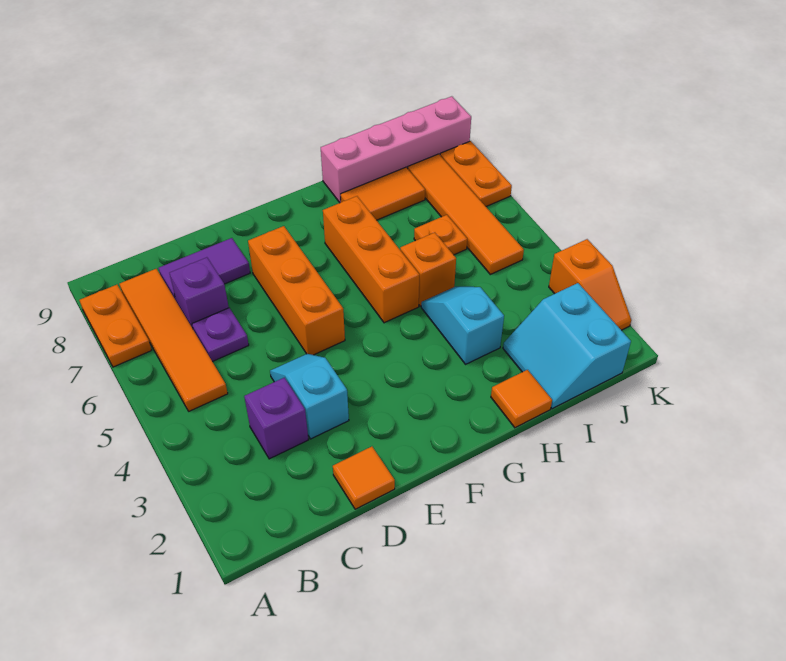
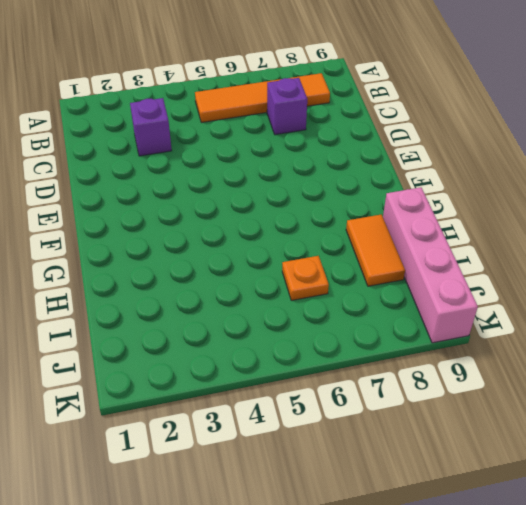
none -> orange 1x2 plate [79,285,151,367]
none -> purple 1x1 plate [192,308,249,362]
none -> purple 1x2 tile [159,238,250,300]

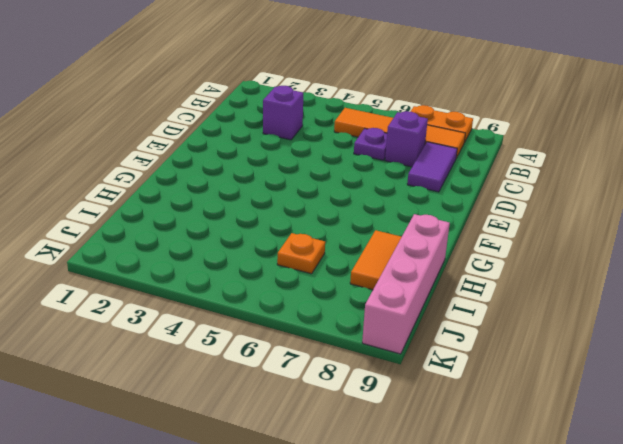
none -> orange 1x1 tile [333,447,395,509]
none -> cyan 1x2 slope [270,354,349,439]
none -> orange 1x3 brick [248,226,345,355]

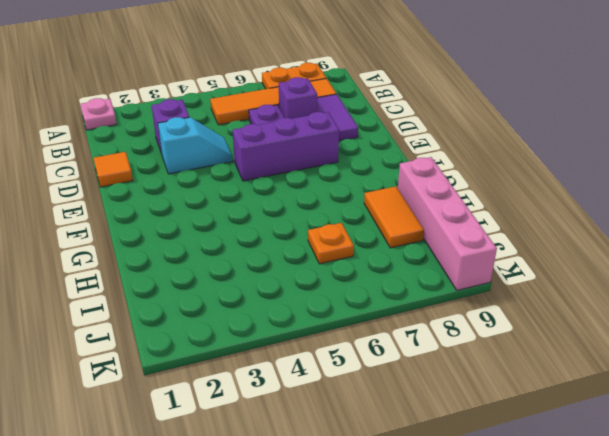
pink 1x1 plate [81,98,116,130] -> none
purple 1x3 brick [233,112,339,181] -> orange 1x3 brick [248,226,345,355]
none -> orange 1x3 brick [323,196,419,323]
none -> orange 1x1 tile [491,370,552,428]
none -> cyan 1x2 slope [421,287,504,364]

